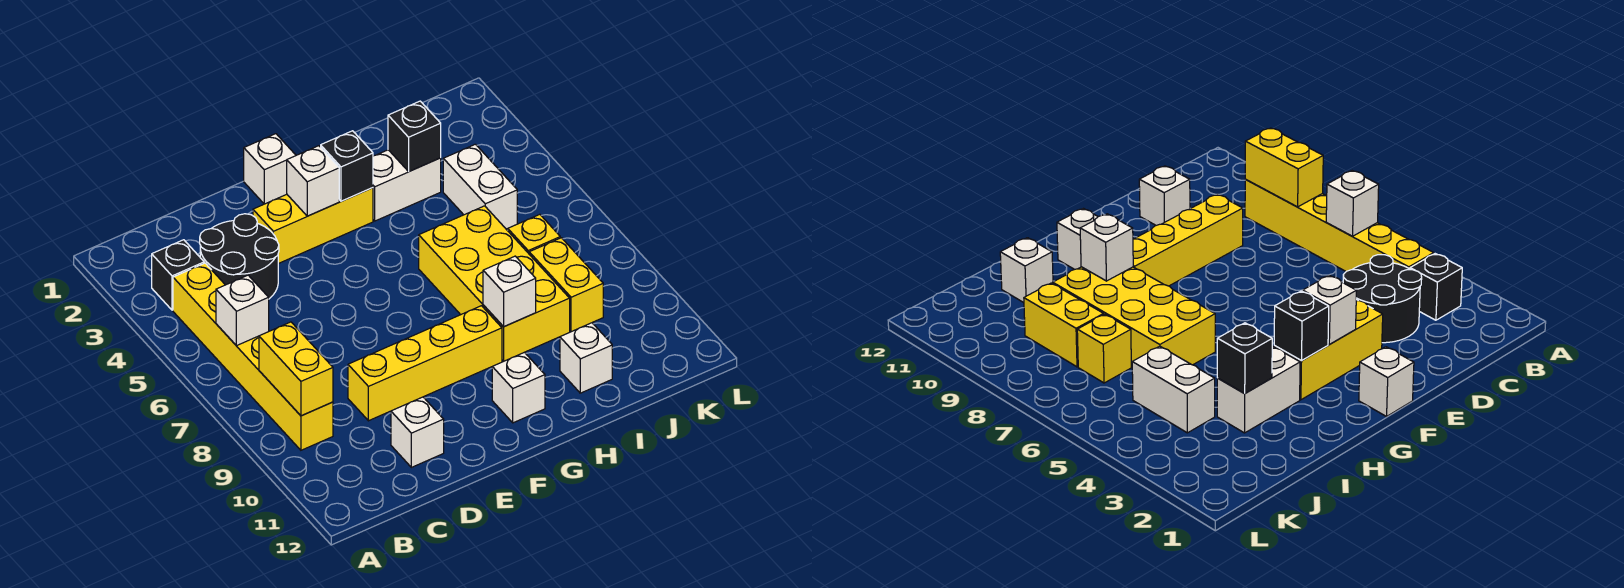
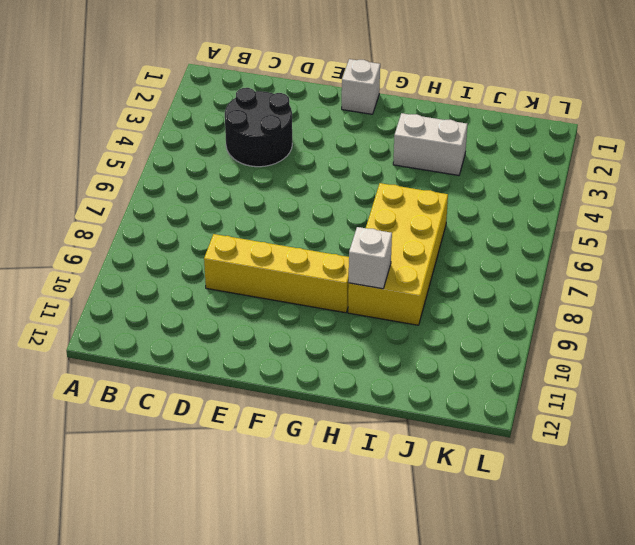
none -> black 1x1 brick [152,240,204,310]
none -> yellow 1x6 brick [173,263,333,450]
none -> white 1x1 brick [391,397,444,467]

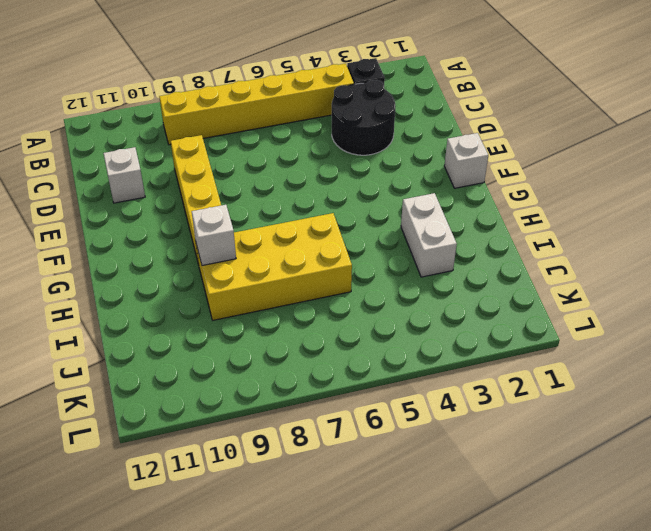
none -> yellow 1x3 brick [253,188,373,264]
none -> white 1x1 brick [492,352,545,423]
none -> white 1x1 brick [560,323,612,393]

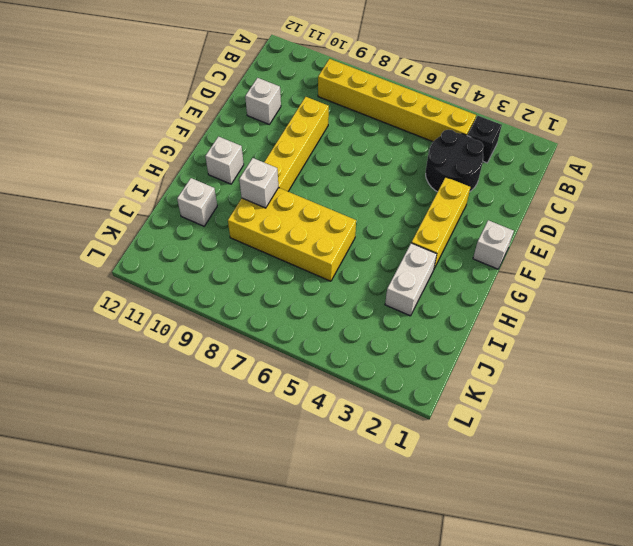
none -> white 1x2 brick [443,144,517,229]
none -> yellow 1x1 brick [507,214,560,253]
none -> yellow 1x2 brick [529,238,603,332]

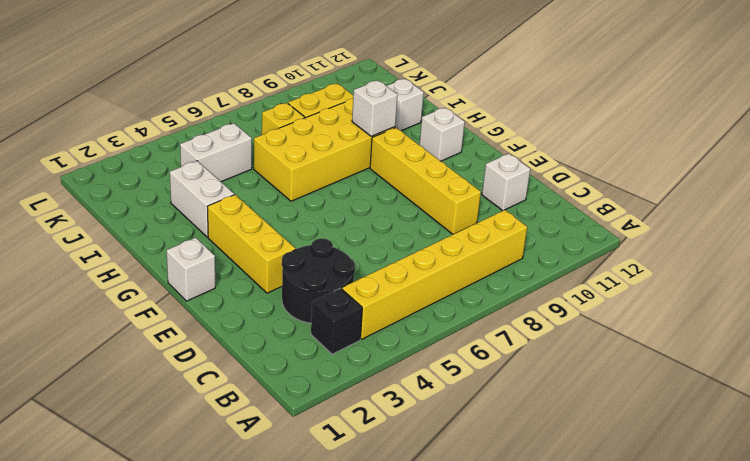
none -> white 1x1 brick [216,275,269,346]
none -> yellow 1x2 brick [259,322,333,416]
none -> white 1x1 brick [287,146,339,216]

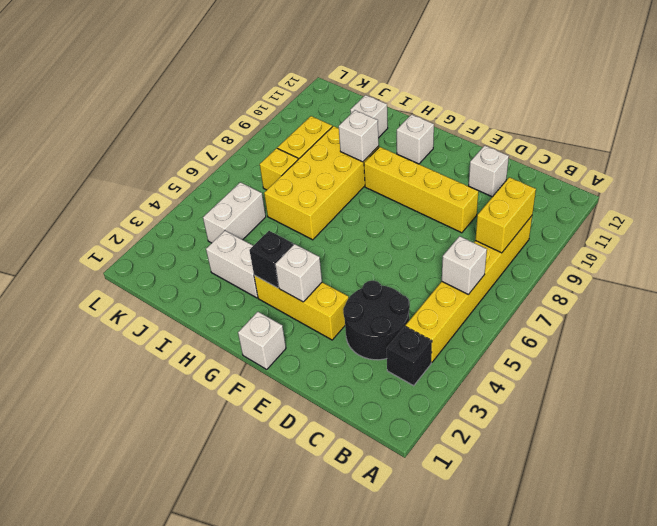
none -> black 1x1 brick [388,101,441,171]

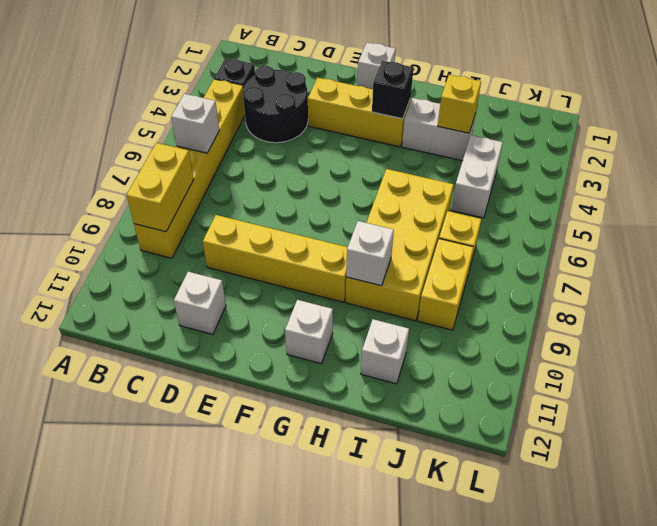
yellow 1x1 brick [438,75,481,133] -> black 1x1 brick [388,101,441,171]
none -> white 1x1 brick [287,146,339,216]

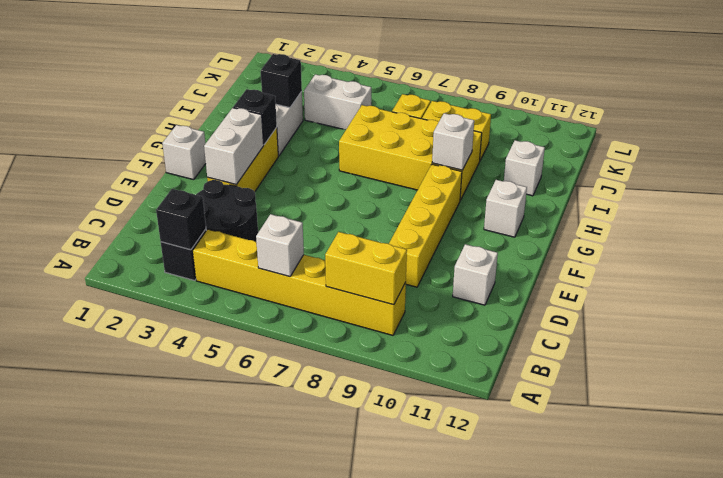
black 1x1 brick [156,189,206,250] -> none
white 1x2 brick [204,108,264,185] -> white 1x1 brick [287,146,339,216]

